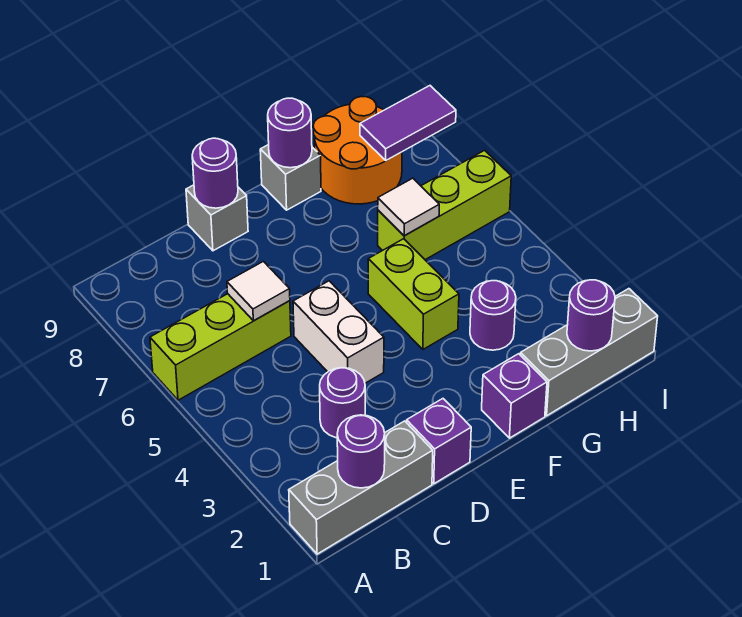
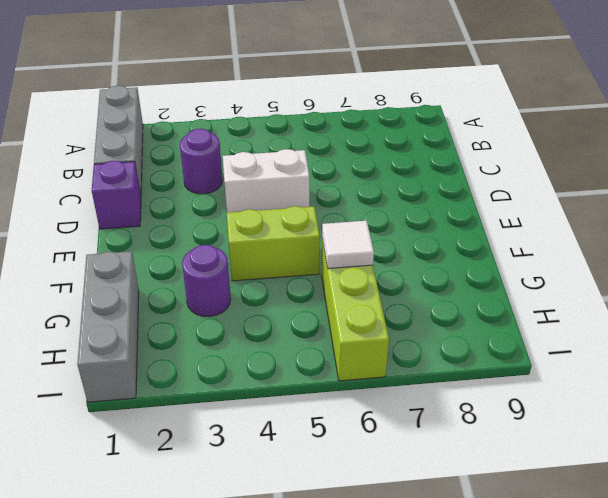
none -> lime 1x3 brick [150,294,291,400]
none -> grey 1x1 brick [186,185,248,251]
none -> purple 1x1 brick [482,354,547,438]

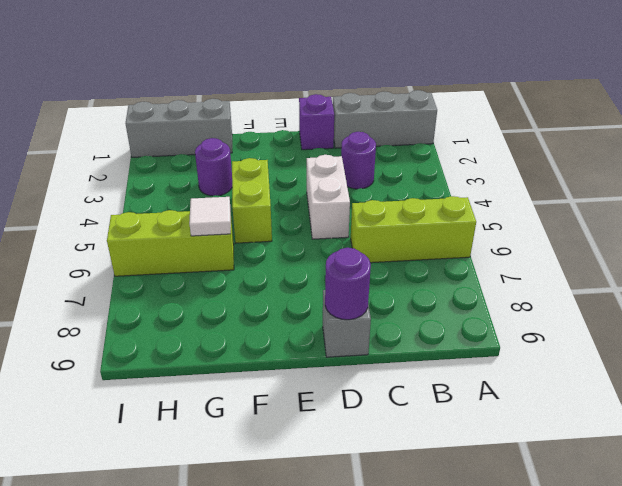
none -> purple 1x1 brick [482,354,547,438]
none -> grey 1x1 brick [260,145,321,210]
none -> orange 2x2 round brick [313,97,402,204]

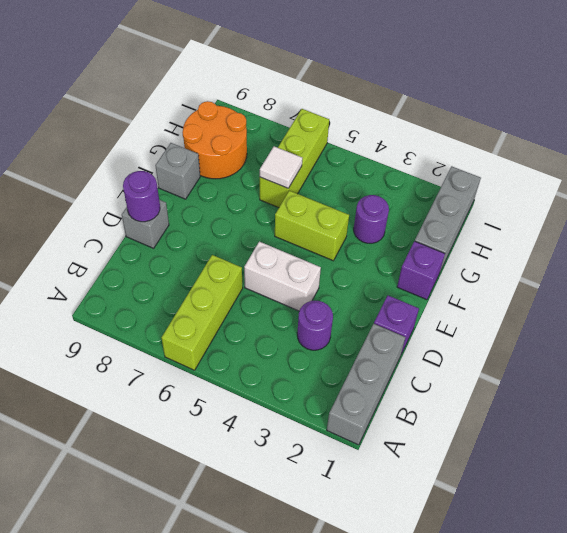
none -> purple 1x1 round brick [337,415,385,488]
none -> white 1x1 tile [227,261,290,321]
none -> purple 1x1 round brick [268,98,312,168]

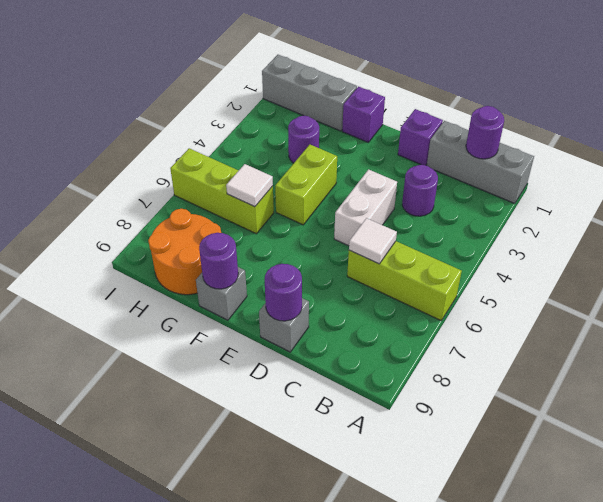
none -> purple 1x1 round brick [567,280,615,351]
none -> purple 1x2 tile [360,86,456,160]

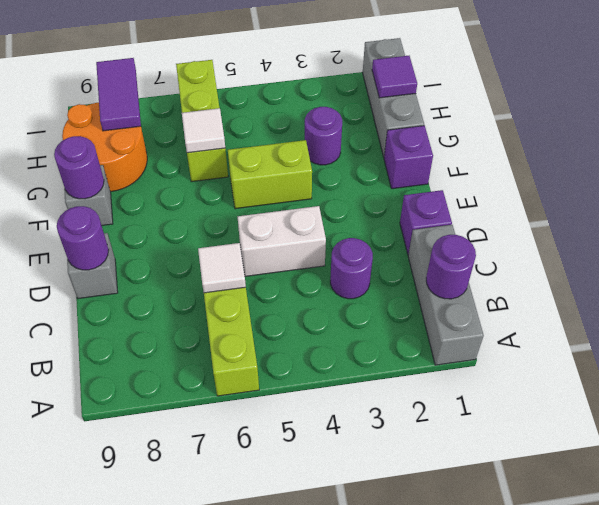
purple 1x1 tile [372,56,417,98] -> purple 1x1 round brick [567,280,615,351]

